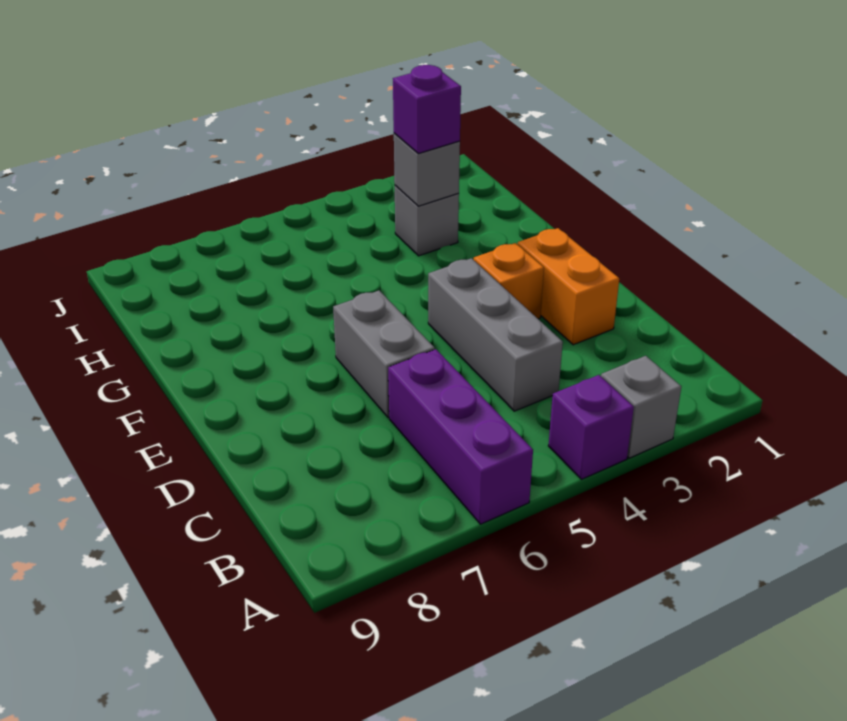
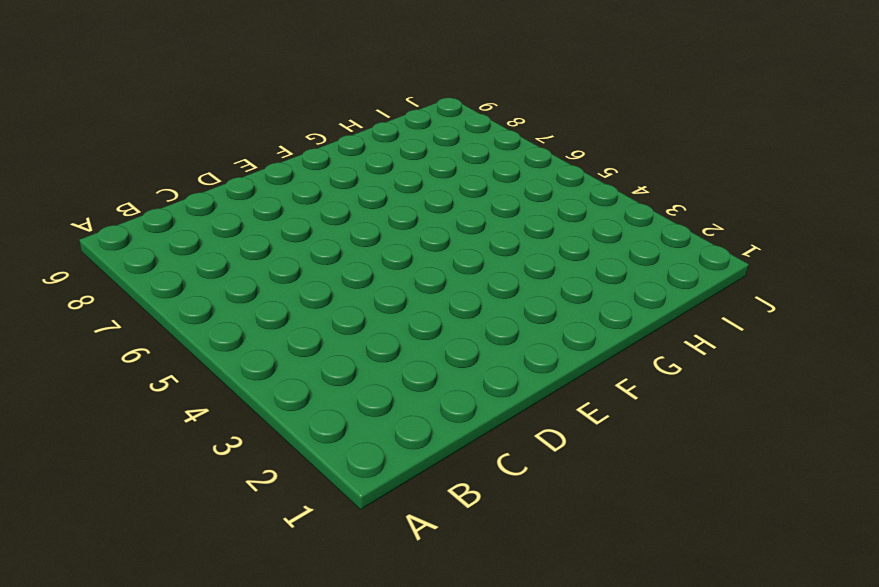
none -> grey 1x1 brick [601,356,681,458]
none -> purple 1x1 brick [548,375,634,479]

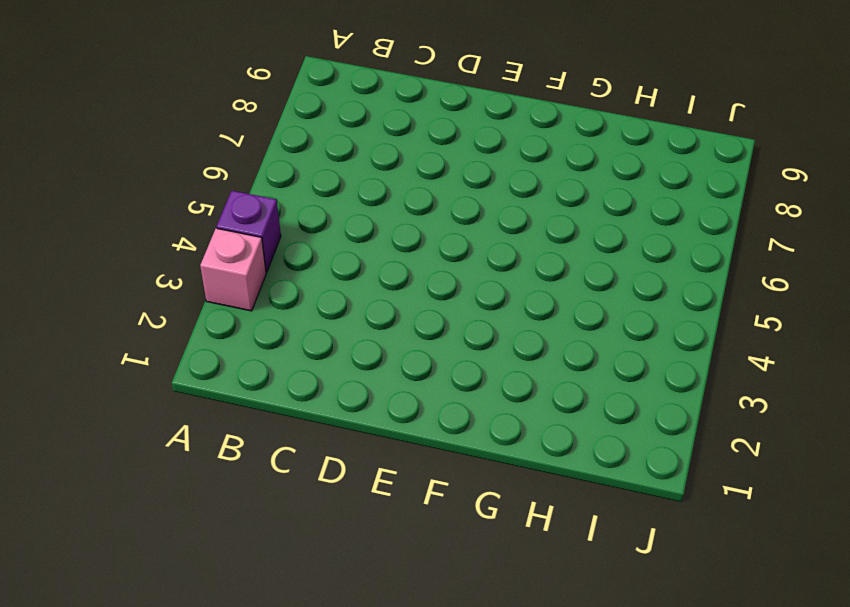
pink 1x1 brick [200,228,266,311] -> grey 1x1 brick [601,356,681,458]
none -> purple 1x3 brick [388,349,533,524]
none -> grey 1x3 brick [428,258,563,411]

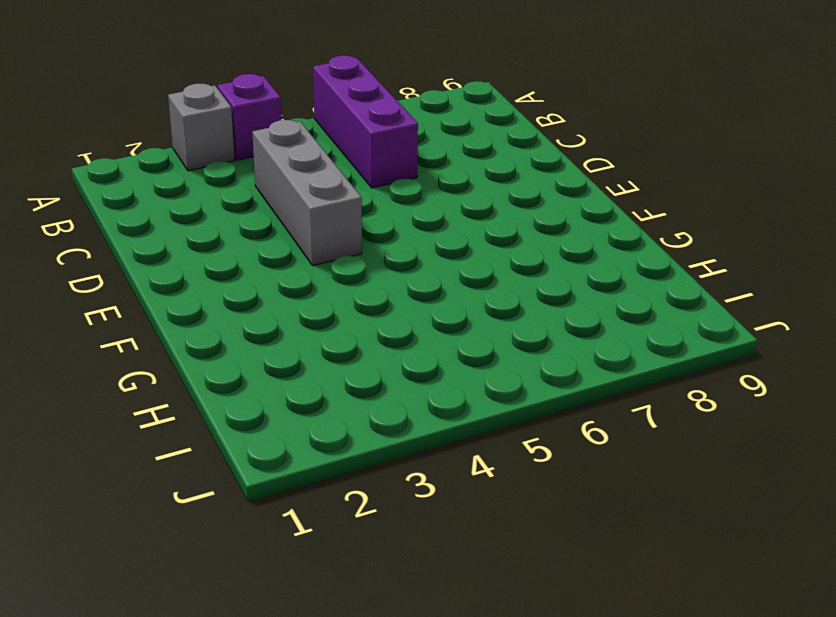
none -> orange 1x2 brick [518,228,619,345]
none -> grey 1x2 brick [333,291,435,418]

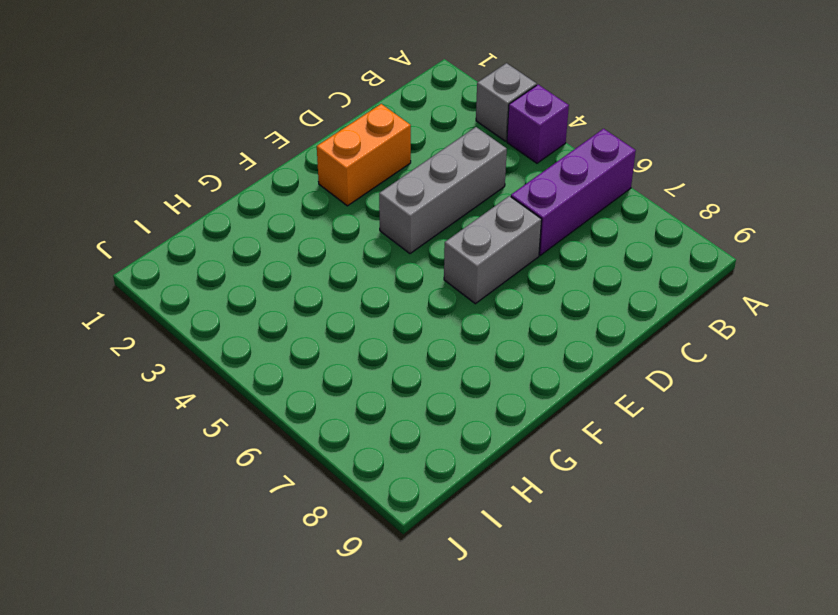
none -> orange 1x1 brick [474,243,544,319]
none -> grey 1x1 brick [395,186,459,256]

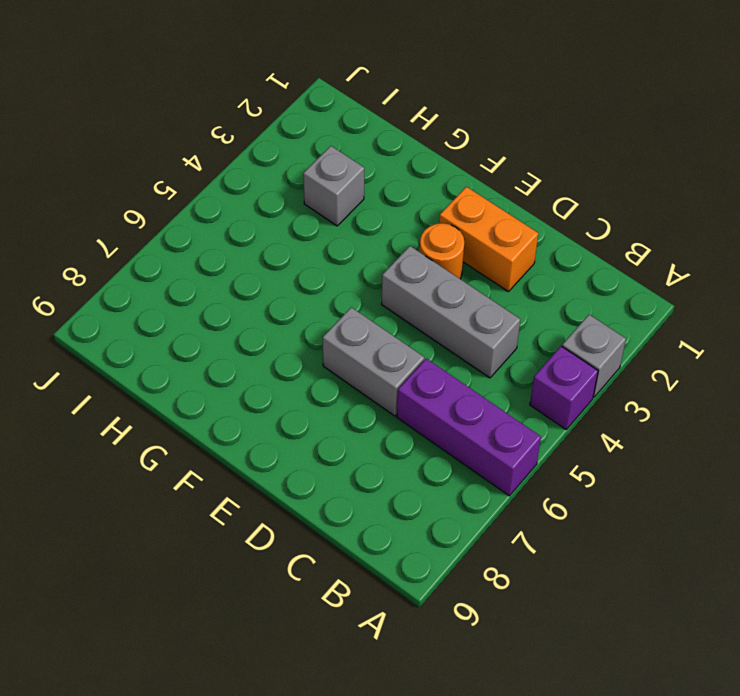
orange 1x1 round brick [420,223,464,279] -> orange 1x1 brick [474,243,544,319]
none -> grey 1x1 brick [394,133,460,206]
none -> purple 1x1 brick [393,65,461,154]

